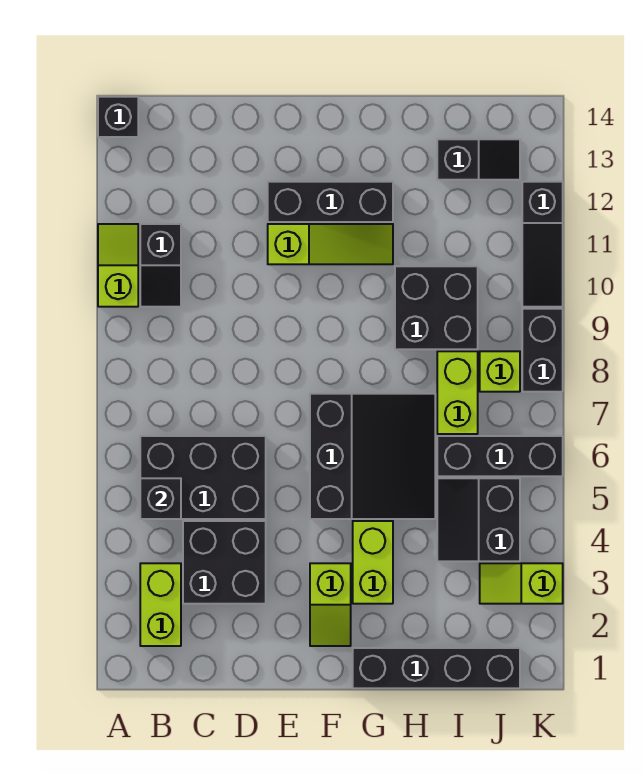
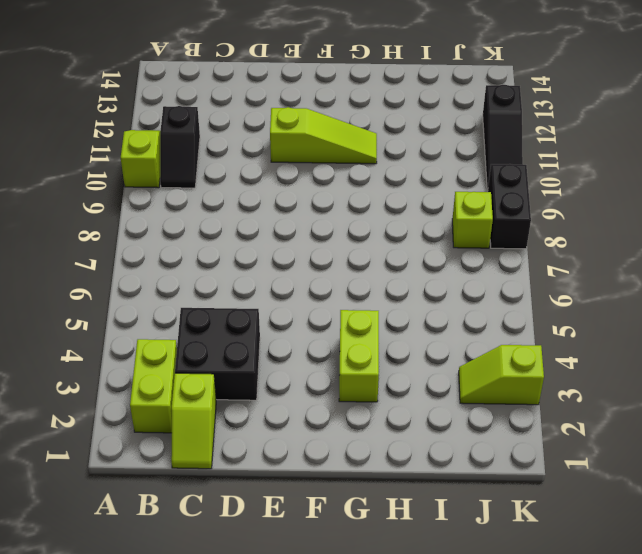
lime 1x2 slope [171,373,216,469] -> lime 1x2 slope moved to [310,563,351,646]
none -> black 1x1 brick [98,97,138,137]
none -> black 2x3 brick [140,436,266,519]
none -> black 1x3 brick [268,182,393,222]

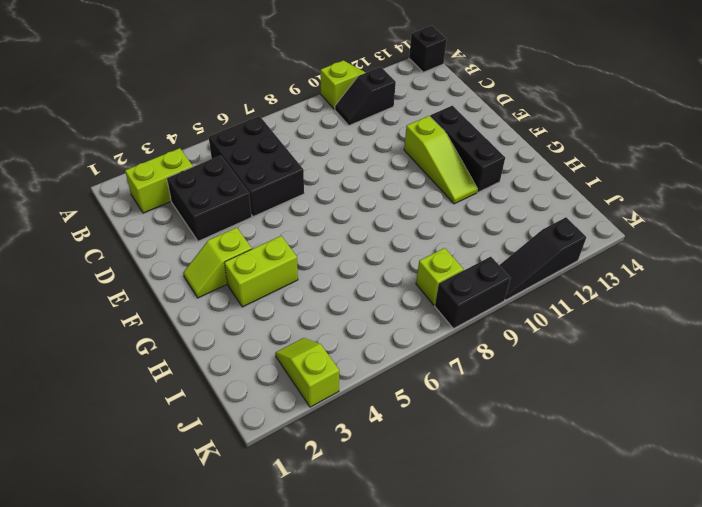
none -> black 3x3 slope [310,394,435,519]
none -> black 1x4 brick [353,648,520,688]
none -> black 2x2 brick [395,266,478,349]

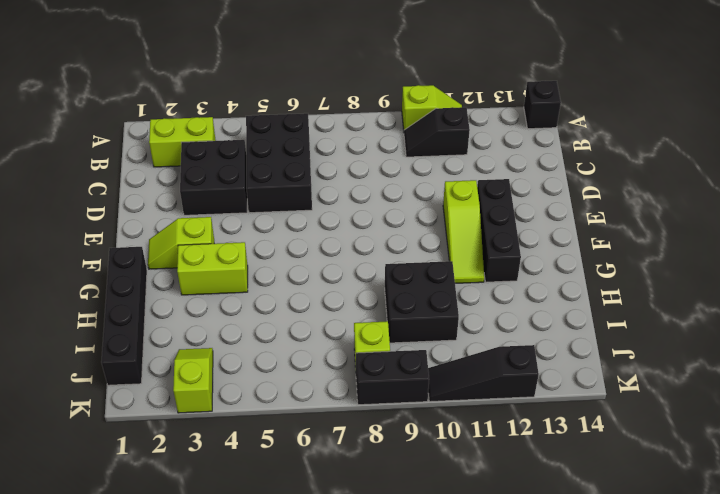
none -> black 3x3 slope [310,394,435,519]
none -> black 2x2 slope [437,478,520,561]
none -> black 1x3 brick [437,436,563,476]

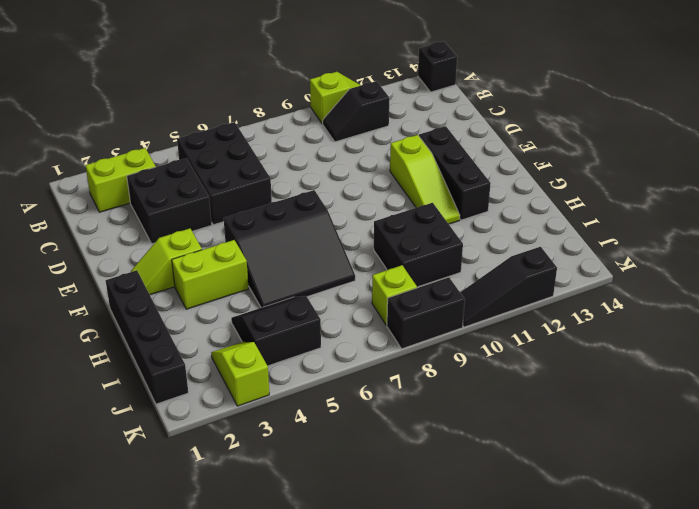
none -> black 1x3 brick [437,436,563,476]
none -> lime 1x2 brick [437,351,478,434]
none -> black 1x2 slope [437,139,520,180]

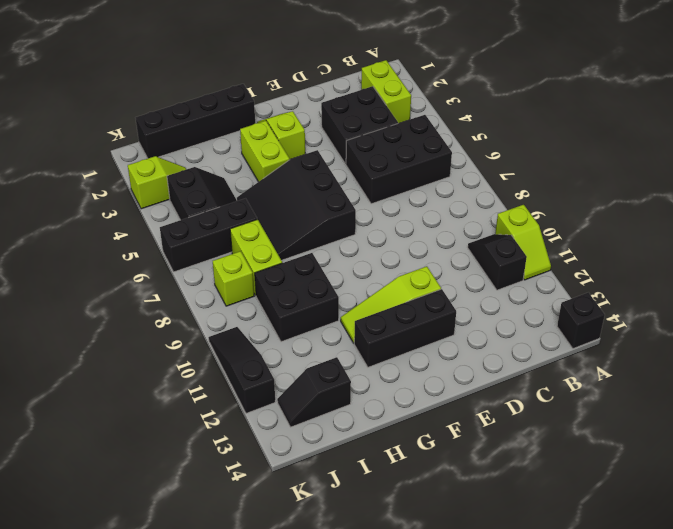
none -> black 1x2 brick [522,309,563,392]
none -> black 1x1 brick [140,478,181,519]

